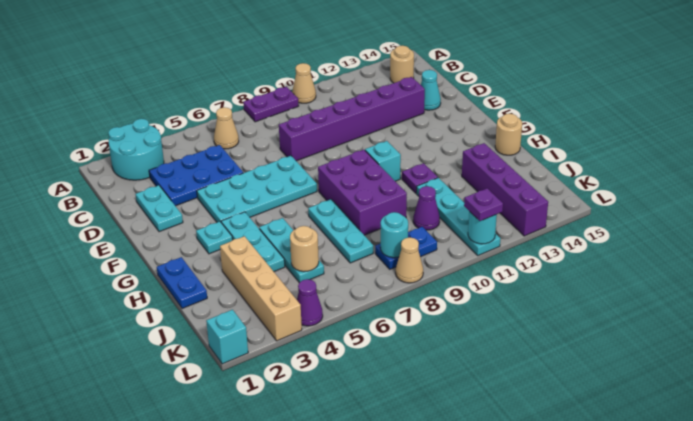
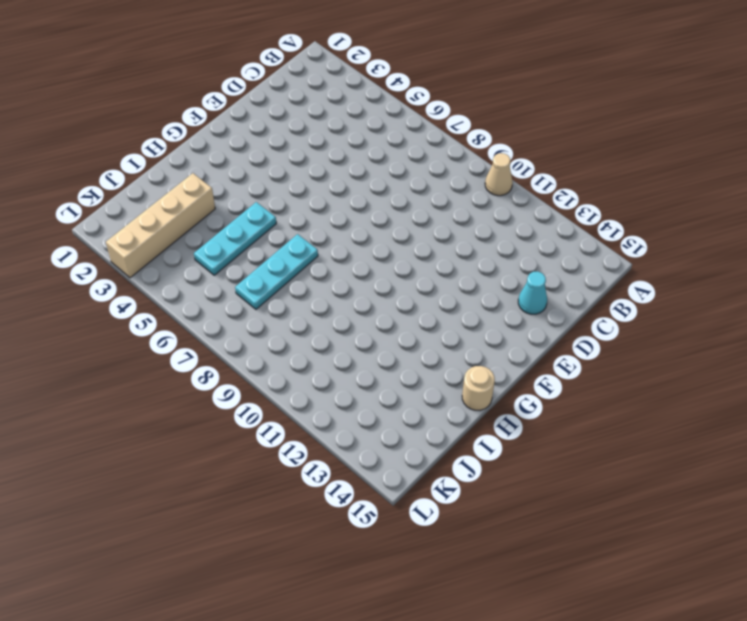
none -> cyan 2x2 round brick [108,119,164,180]
none -> purple 1x2 plate [243,87,299,122]
none -> tan 1x1 cone [214,107,239,149]
none -> tan 1x1 round brick [390,46,414,83]

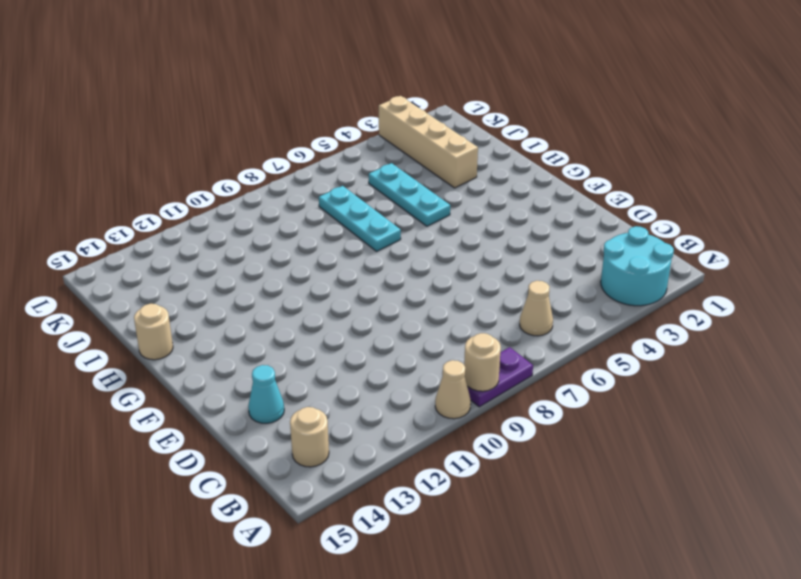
tan 1x1 round brick [464,333,501,391] -> tan 1x1 round brick moved to [290,226,319,272]
none -> blue 2x3 plate [149,145,243,206]
none -> cyan 1x2 plate [135,185,183,232]
none -> purple 1x6 brick [279,77,425,161]
none -> cyan 2x4 plate [197,156,317,222]

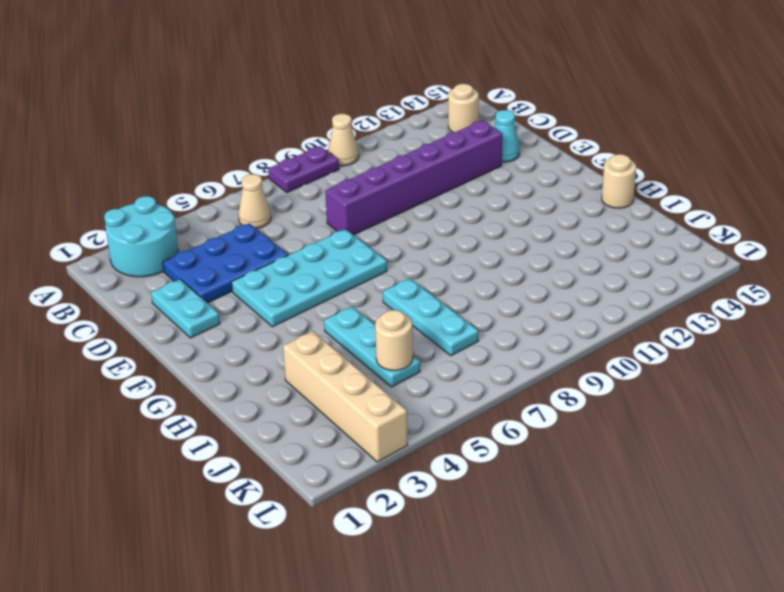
none -> cyan 1x1 plate [196,222,233,254]
none -> cyan 1x3 plate [221,212,285,271]
none -> purple 2x3 brick [318,150,407,235]
none -> cyan 1x1 brick [365,141,401,181]

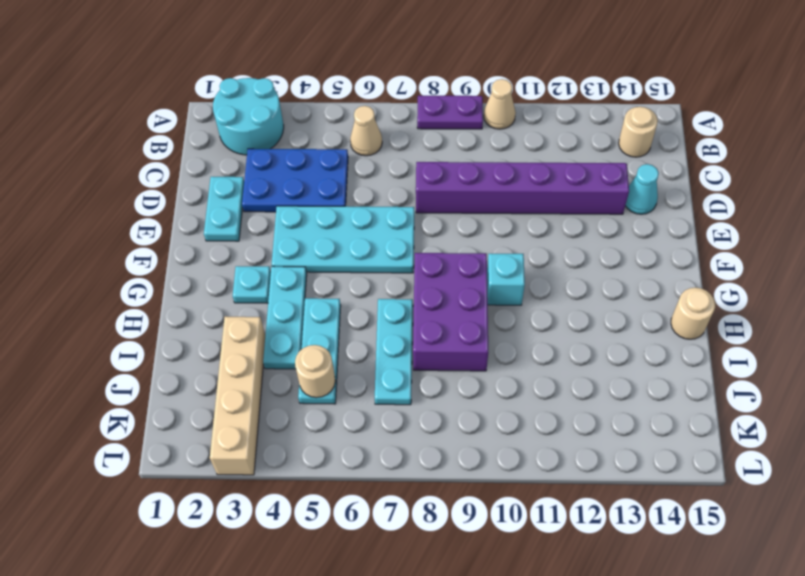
none -> blue 1x2 plate [157,257,207,309]
none -> purple 1x1 plate [402,163,438,193]
none -> cyan 1x4 plate [417,178,500,255]
none -> purple 1x4 brick [462,143,548,236]

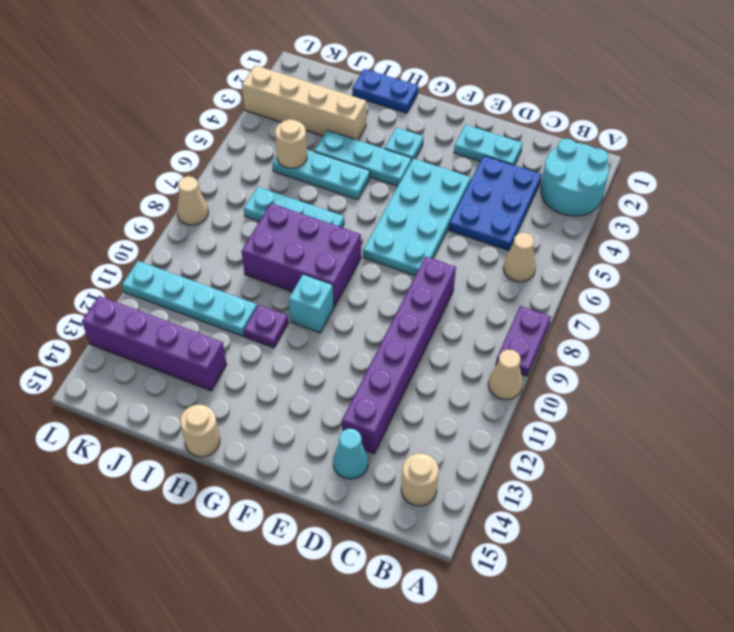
none -> purple 1x1 cone [413,186,440,230]
none -> blue 1x2 plate [375,227,437,269]
none -> cyan 1x1 brick [206,310,248,364]
none -> purple 1x1 cone [297,279,323,326]

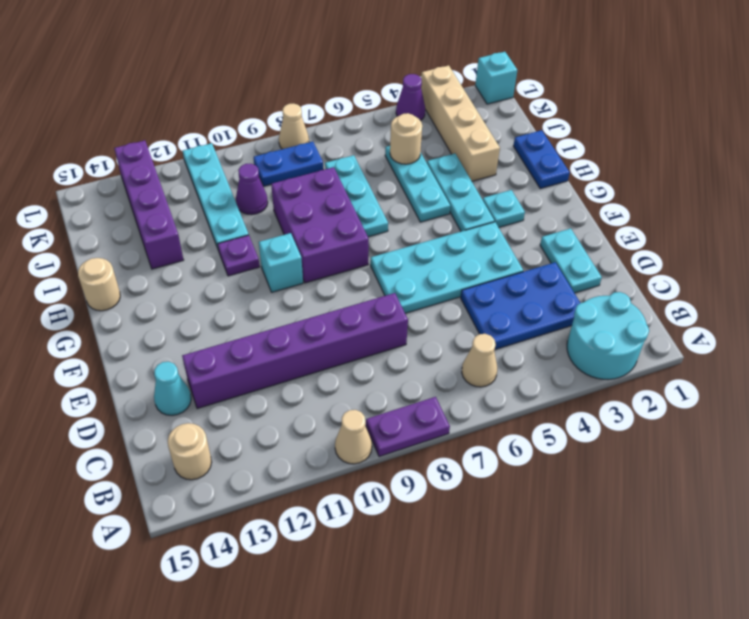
none -> cyan 1x1 round brick [381,212,408,258]
none -> cyan 1x1 round brick [468,211,497,244]
none -> purple 1x1 plate [464,188,503,221]

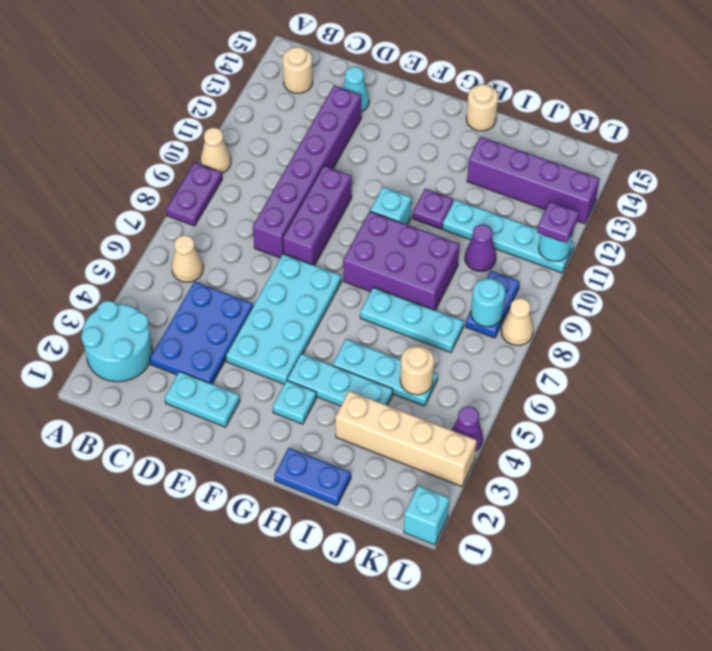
purple 1x3 brick [283,165,352,265] -> none

